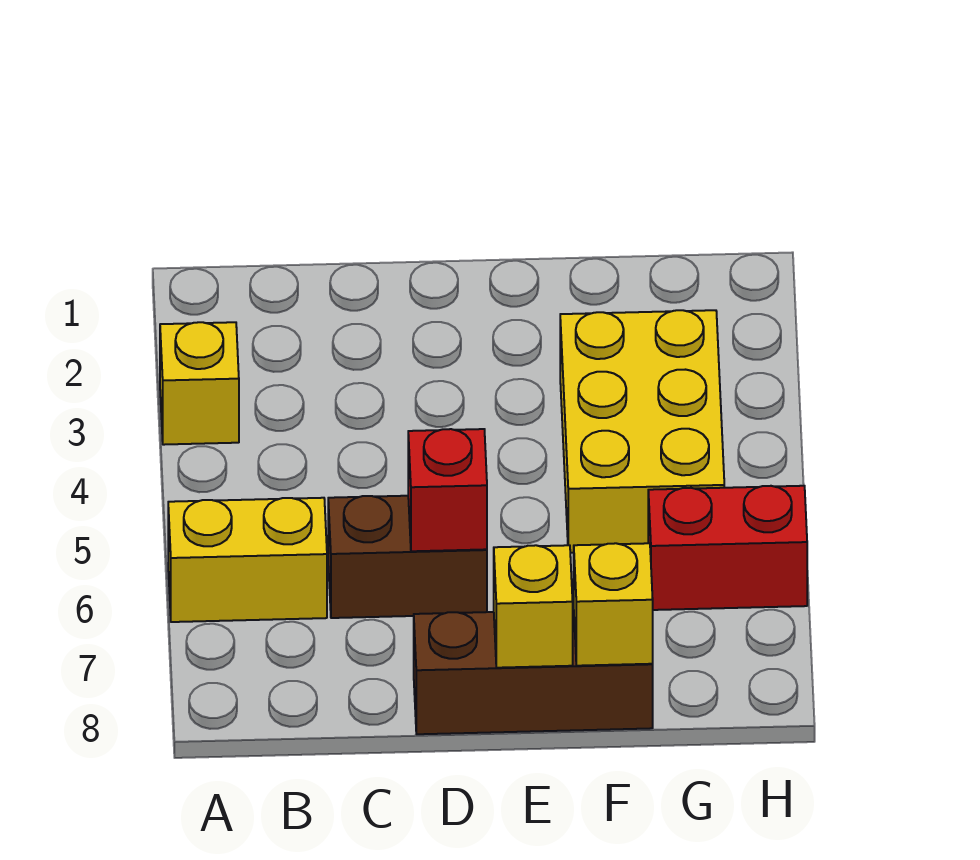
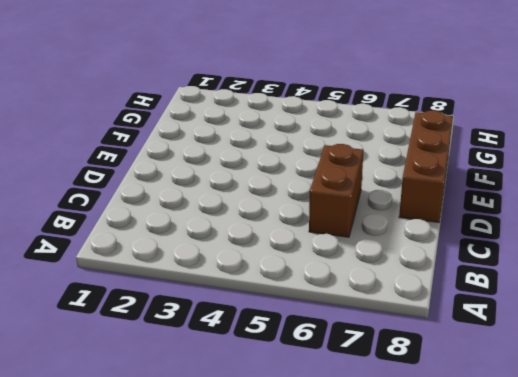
none -> yellow 1x1 brick [160,322,239,445]
none -> yellow 1x2 brick [168,498,327,622]

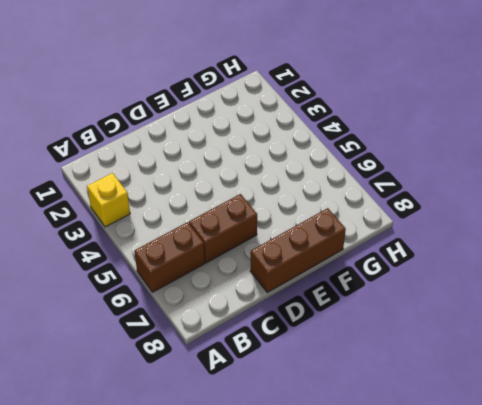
brown 1x2 brick [134,222,205,292] -> yellow 1x2 brick [168,498,327,622]
none -> yellow 2x3 brick [560,310,724,553]
none -> red 1x2 brick [648,486,807,610]

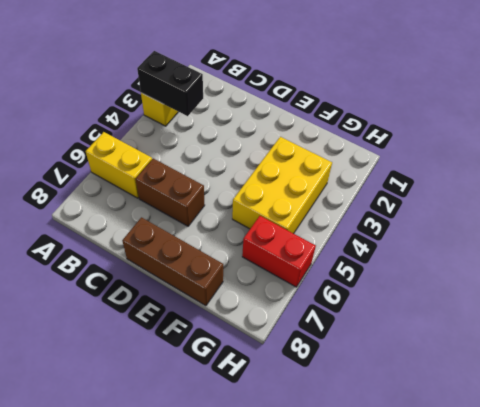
black 1x2 brick [137,51,203,116] -> none
none -> red 1x1 brick [408,429,487,551]
none -> yellow 1x1 brick [494,545,573,668]

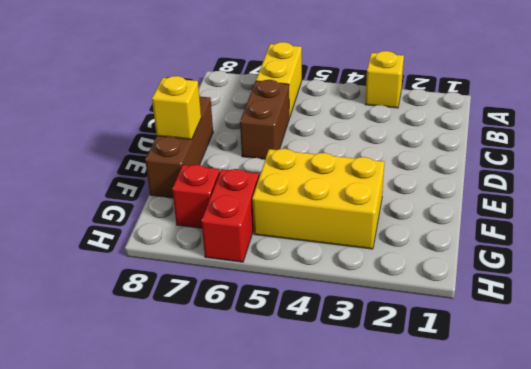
red 1x1 brick [172,165,220,228] -> red 1x1 brick moved to [408,429,487,551]
none -> yellow 1x1 brick [574,543,653,666]

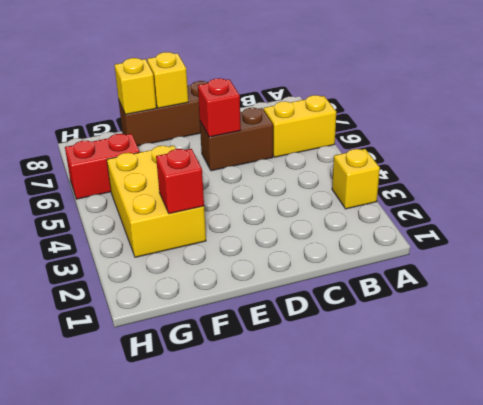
red 1x1 brick [156,149,204,214] -> none

